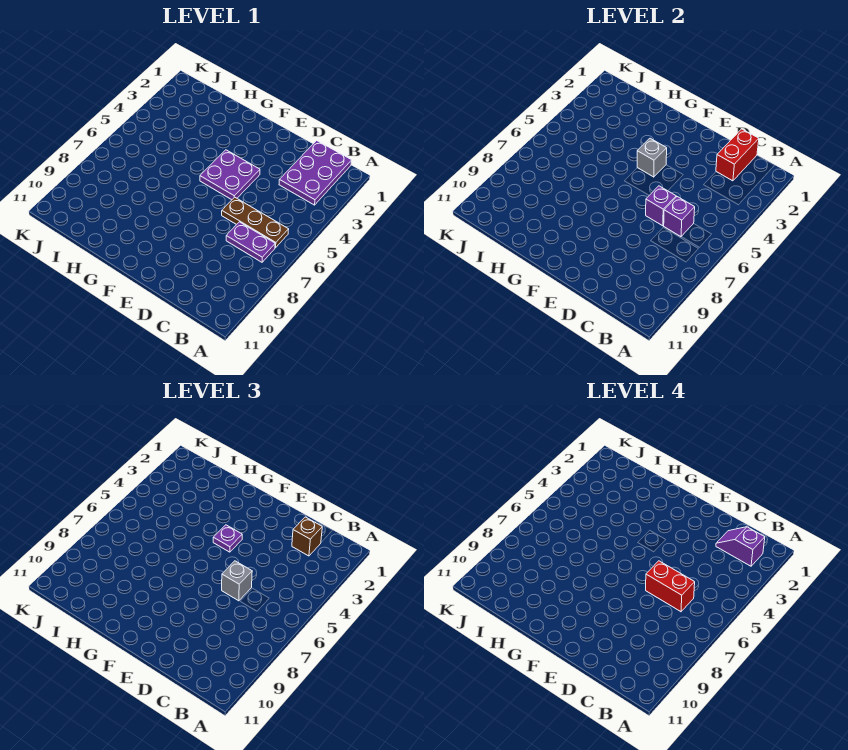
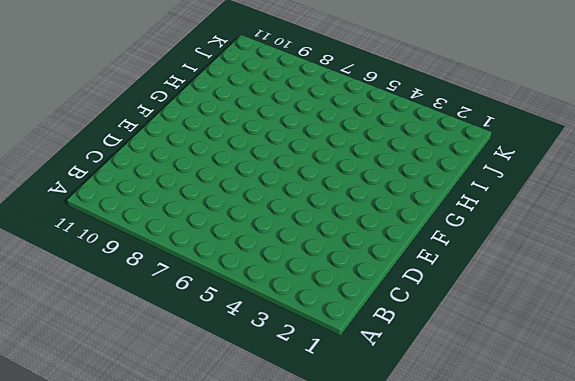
none -> purple 2x3 plate [279,141,352,205]
none -> brown 1x3 plate [222,197,289,248]
none -> purple 1x2 plate [226,222,275,262]

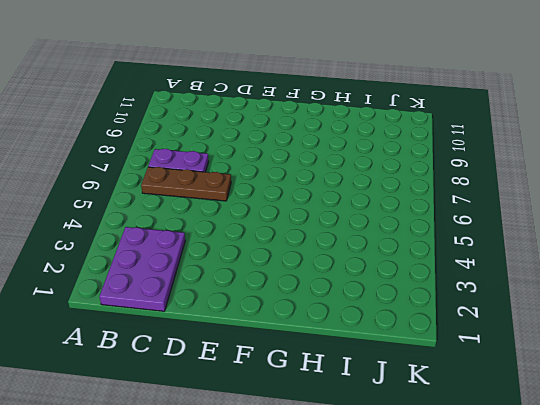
none -> purple 2x2 plate [200,150,260,200]
none -> red 1x2 brick [716,129,759,181]
none -> purple 1x1 brick [663,197,695,237]

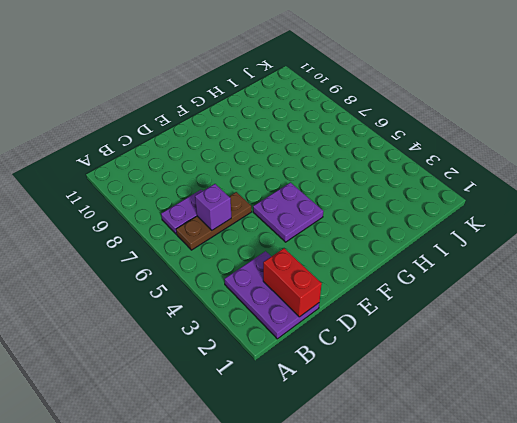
none -> purple 1x1 brick [646,186,676,226]
none -> grey 1x1 brick [637,138,667,177]
none -> brown 1x1 brick [292,517,322,556]

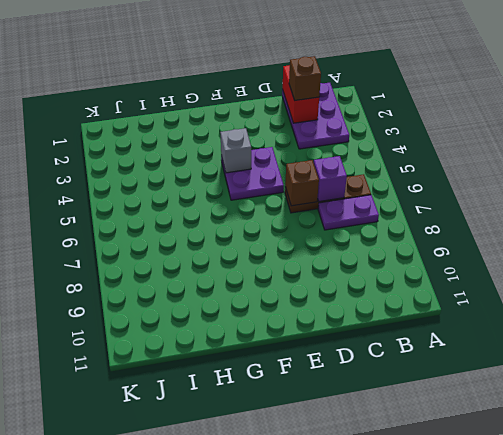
brown 1x1 brick [285,160,319,206] -> purple 1x1 brick [646,186,676,226]
none -> grey 1x1 brick [222,561,252,601]
none -> purple 1x1 plate [213,525,242,552]
none -> purple 1x2 slope [716,527,765,566]

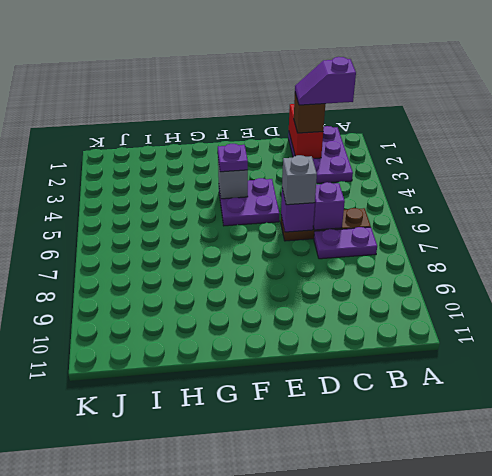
none -> red 1x2 brick [646,561,695,612]

